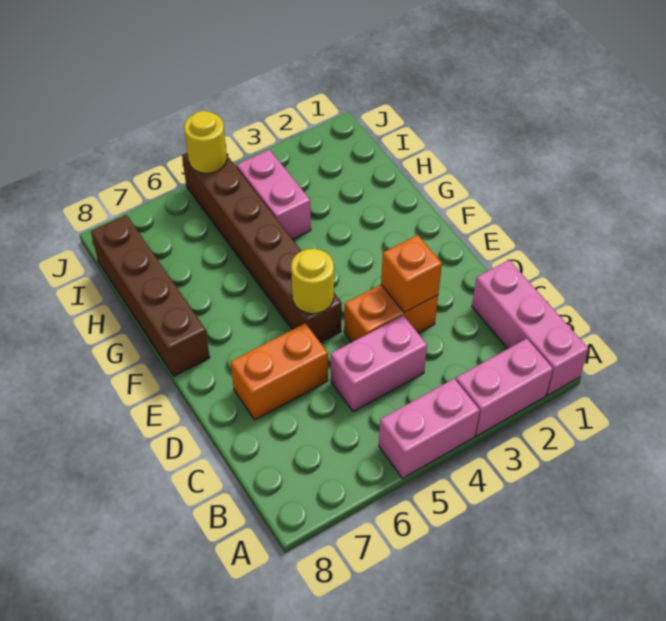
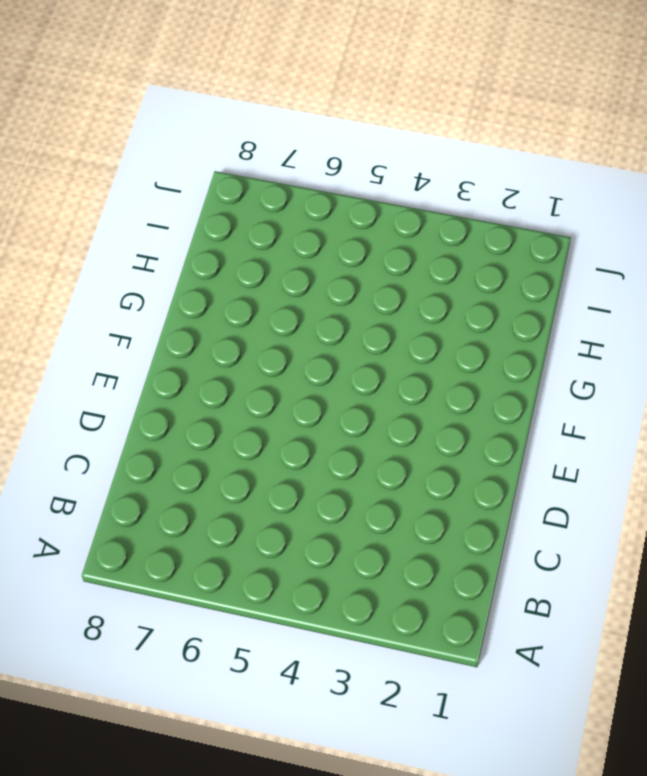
none -> pink 1x3 brick [472,260,588,395]
none -> pink 1x2 brick [456,339,553,436]
none -> pink 1x2 brick [379,379,480,478]

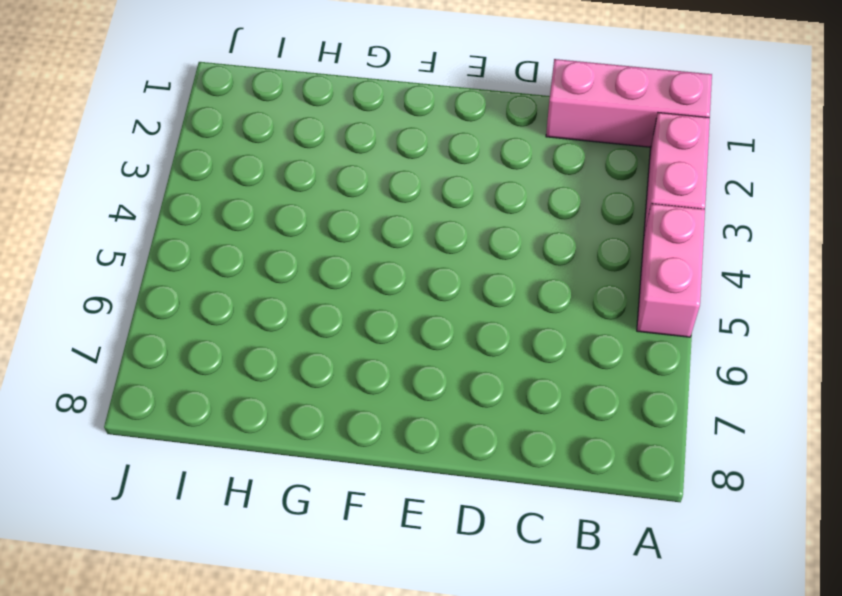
none -> pink 1x2 brick [331,315,427,412]
none -> orange 1x2 brick [344,285,438,342]
none -> orange 1x2 brick [231,323,328,420]

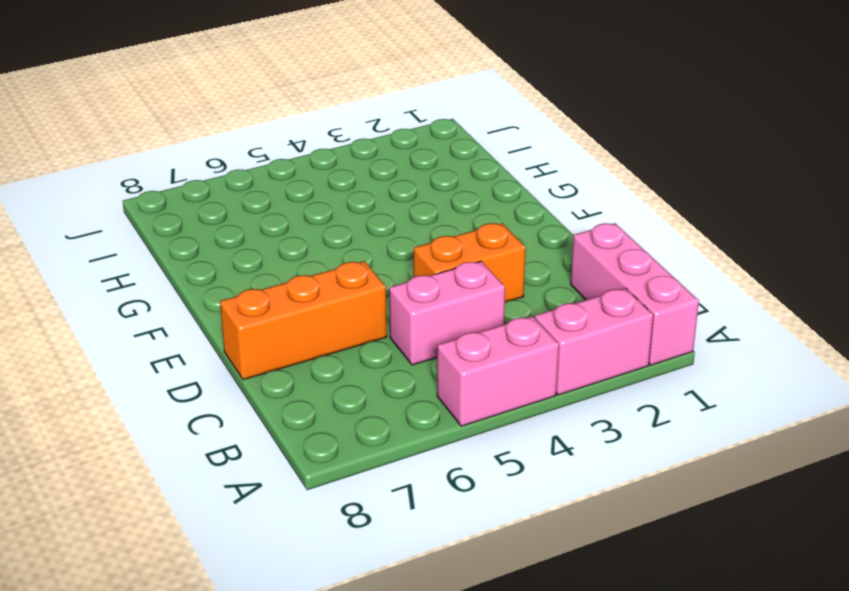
orange 1x3 brick [220,261,387,380] -> orange 1x2 brick [231,323,328,420]
none -> brown 1x6 brick [182,153,342,343]
none -> brown 1x4 brick [91,215,210,376]
none -> pink 1x2 brick [237,149,311,239]

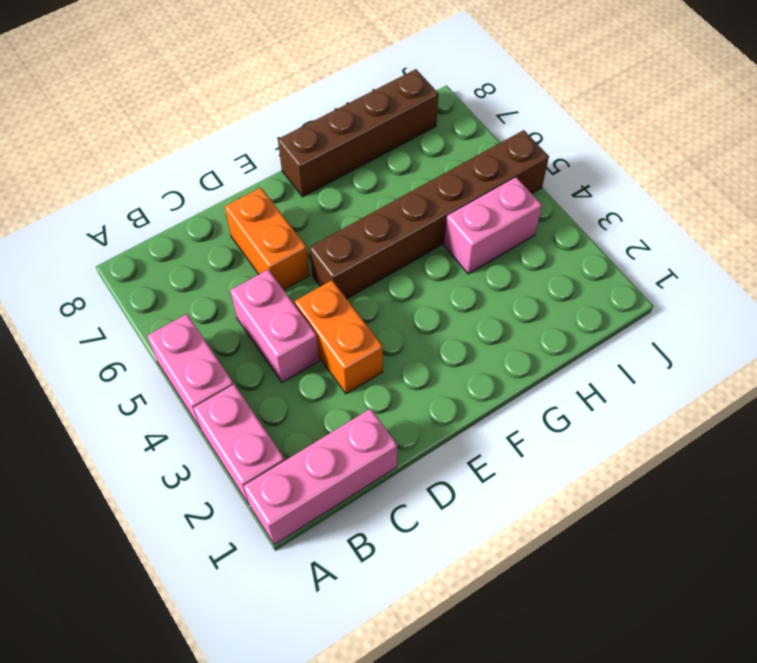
none -> orange 1x1 brick [381,235,442,312]
none -> yellow 1x1 round brick [291,249,334,314]
none -> yellow 1x1 round brick [184,111,227,174]

